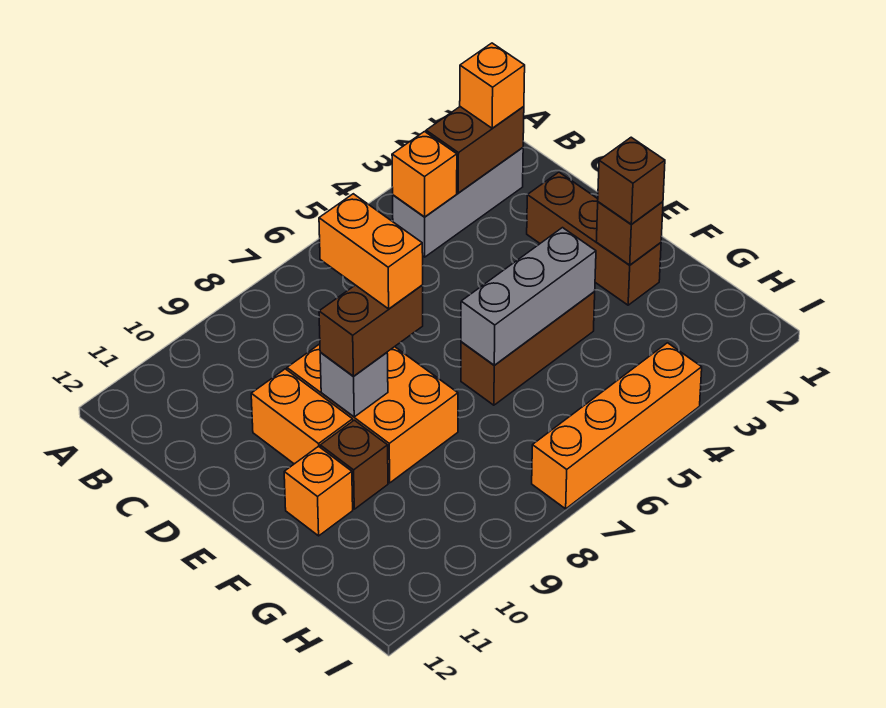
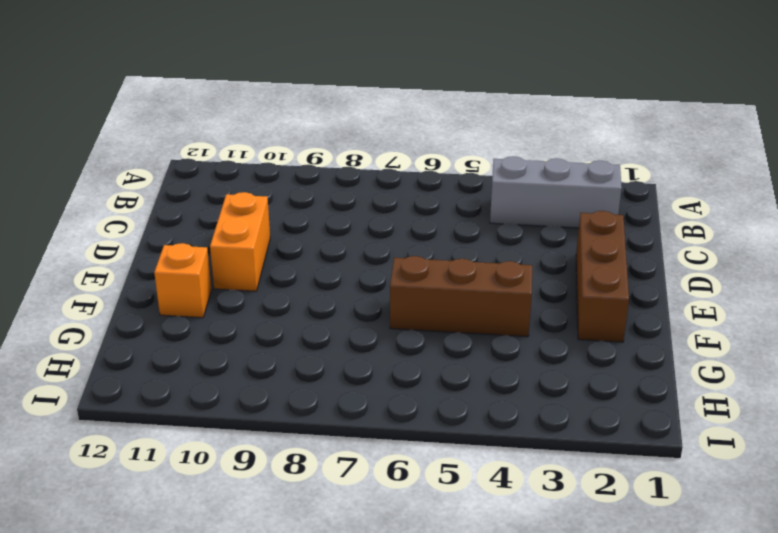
none -> orange 2x3 brick [287,344,458,483]
none -> brown 1x1 brick [320,420,388,509]
none -> orange 1x4 brick [532,343,702,509]

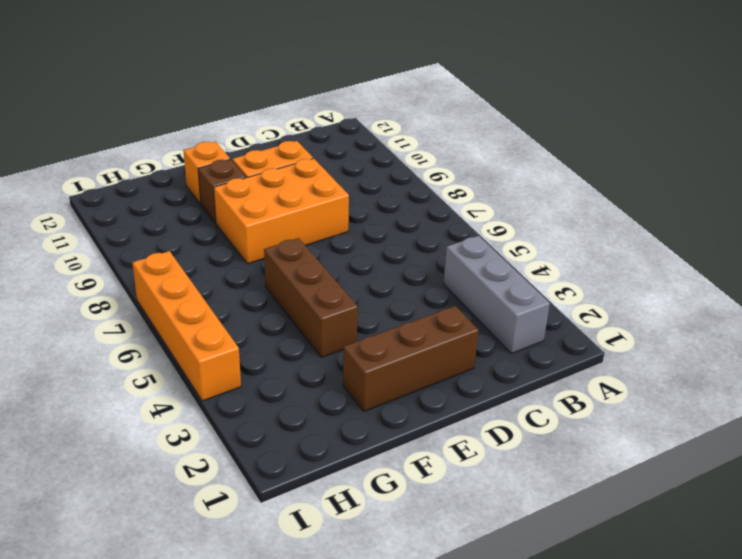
none -> brown 1x2 brick [426,107,524,193]
none -> orange 1x1 brick [392,132,457,217]
none -> grey 1x1 brick [320,352,388,417]

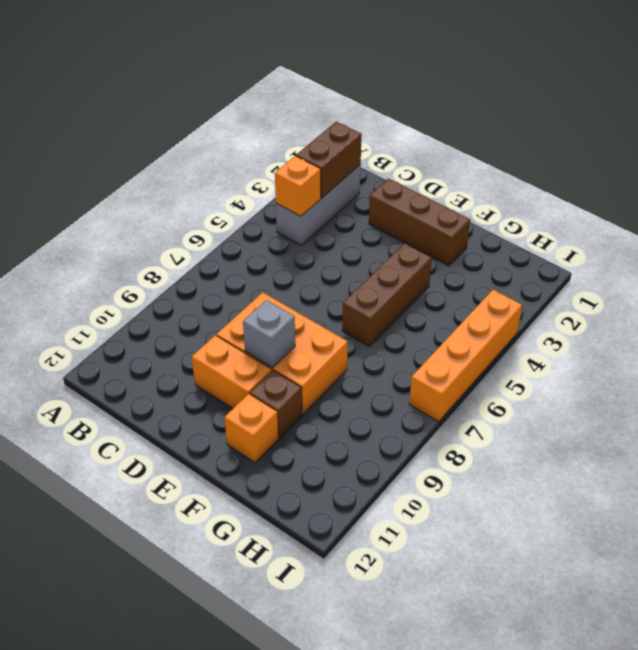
none -> brown 1x1 brick [596,202,663,265]
none -> grey 1x3 brick [461,228,596,365]
none -> orange 1x1 brick [460,43,525,128]

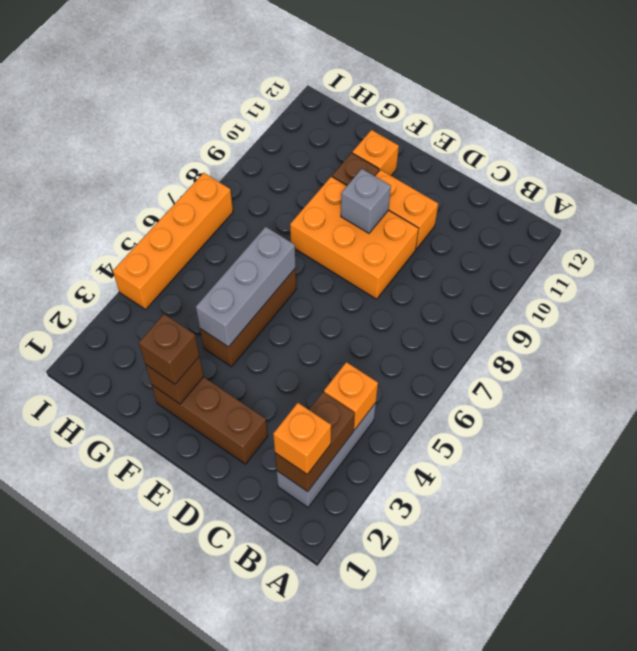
none -> brown 1x2 brick [319,285,423,376]
none -> orange 1x2 brick [319,194,423,309]

